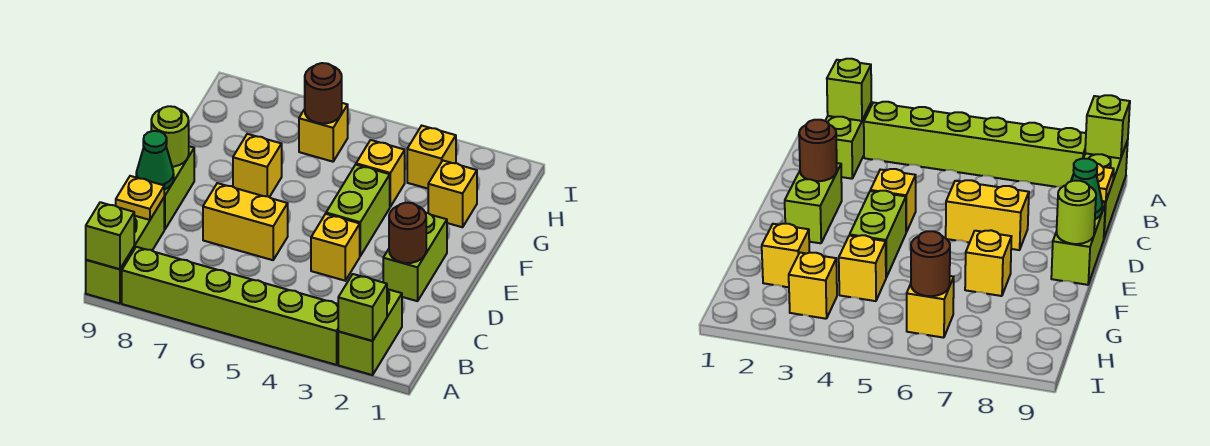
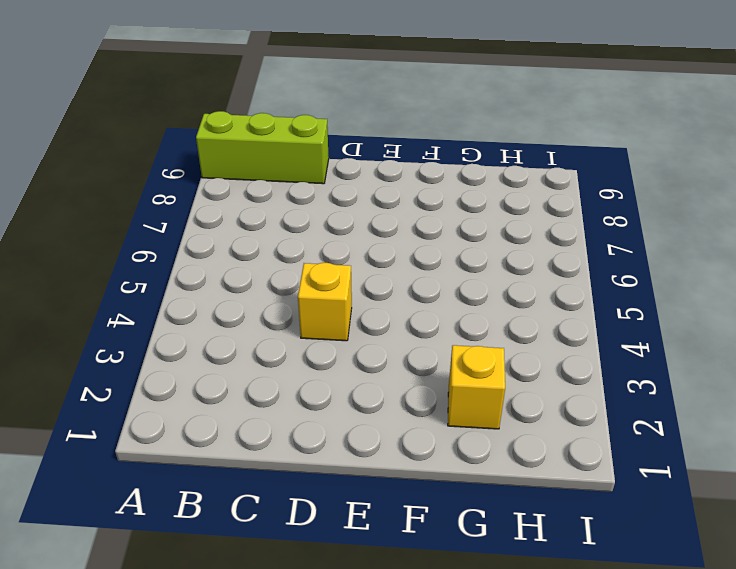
none -> lime 1x2 brick [338,289,402,375]
none -> lime 1x6 brick [122,247,339,365]
none -> lime 1x2 brick [383,213,447,301]

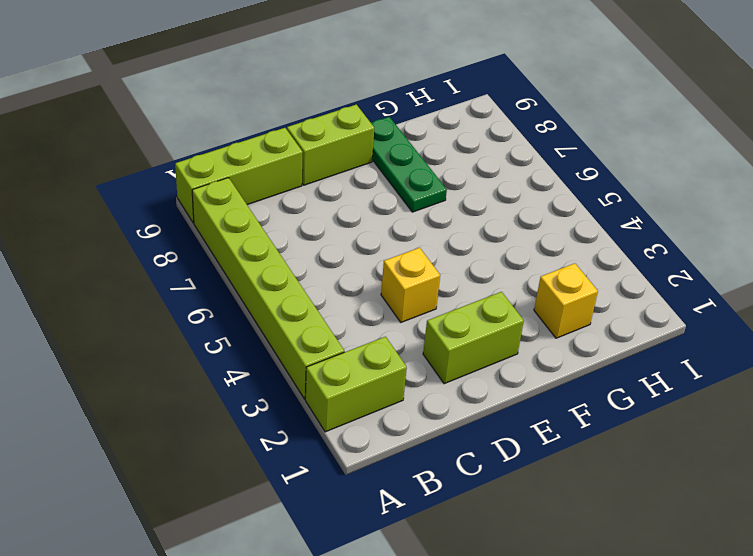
green 1x3 plate [371,117,447,212] -> yellow 1x1 brick [233,134,282,197]
none -> yellow 1x2 brick [203,183,288,260]
none -> lime 1x2 brick [326,165,390,256]
none -> yellow 1x1 brick [356,140,405,207]

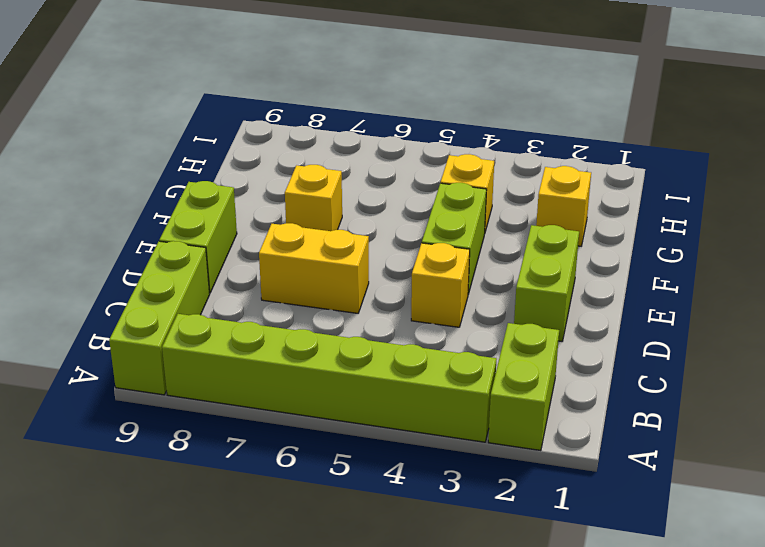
none -> yellow 1x1 brick [407,126,456,189]
none -> yellow 1x1 brick [299,103,348,162]
none -> lime 1x1 brick [338,274,387,341]

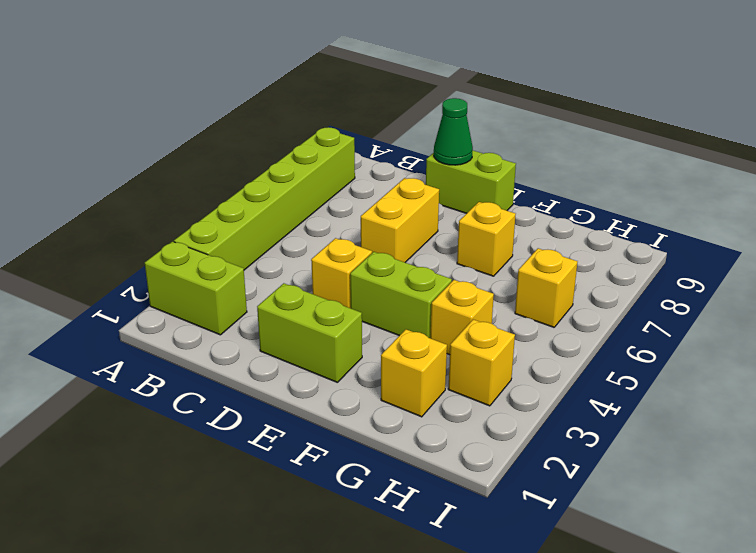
none -> lime 1x3 brick [86,198,164,303]
none -> lime 1x1 brick [338,274,387,341]
none -> lime 1x1 brick [86,202,134,269]

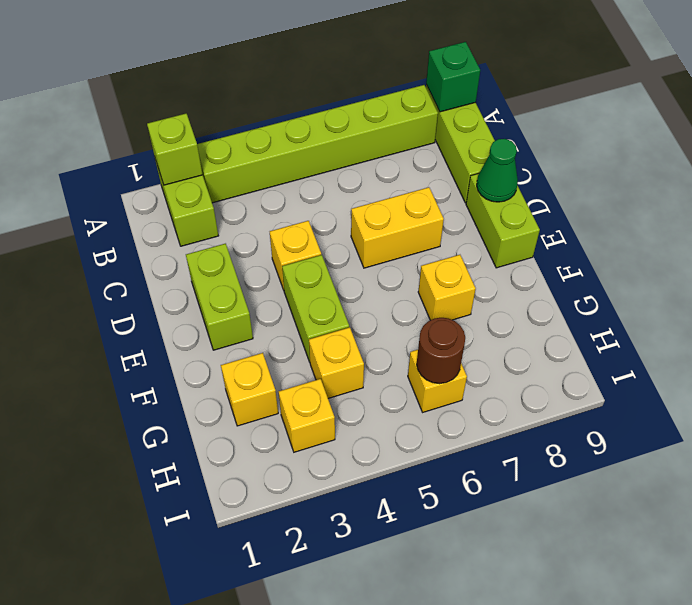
green 1x1 brick [426,42,480,112] -> lime 1x1 brick [86,202,134,269]
none -> yellow 1x1 plate [116,176,164,220]
none -> brown 1x1 round brick [389,203,426,263]
none -> lime 1x1 round brick [151,106,189,167]

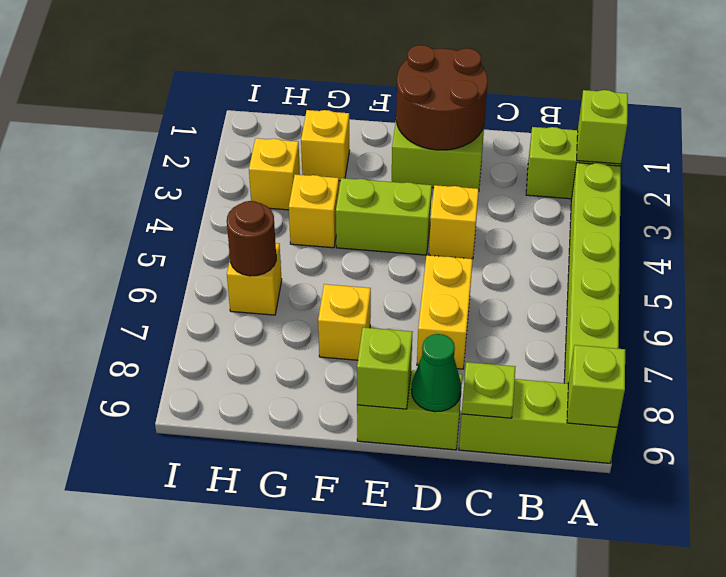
lime 1x1 plate [462,362,515,418] -> yellow 1x1 plate [116,176,164,220]
brown 2x2 round brick [396,45,488,150] -> brown 1x1 round brick [389,203,426,263]
lime 1x1 brick [357,327,412,409] -> lime 1x1 round brick [151,106,189,167]

